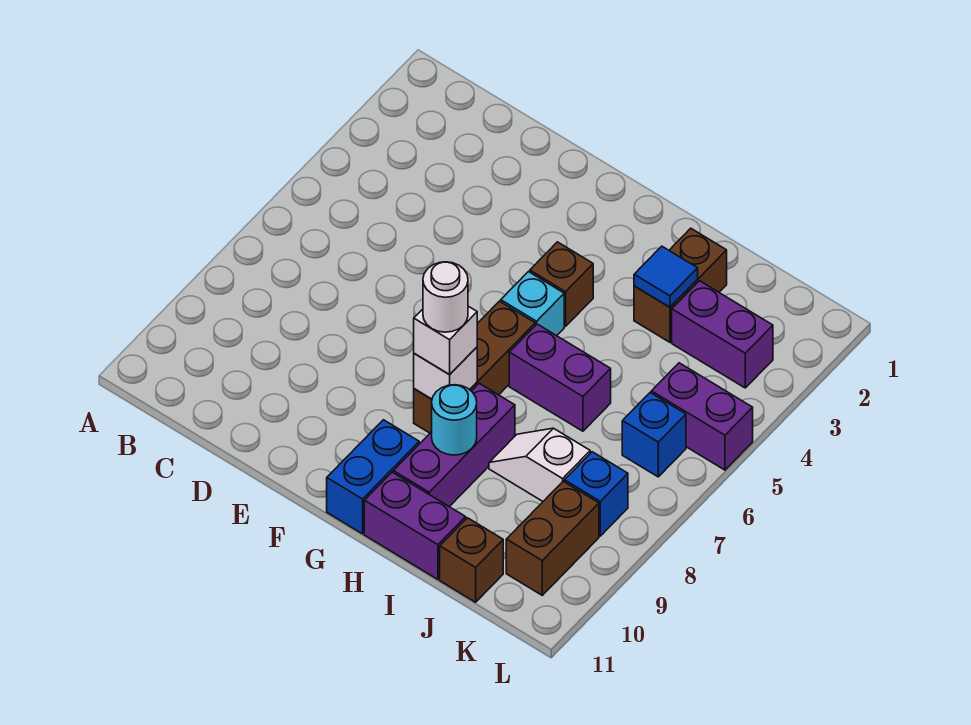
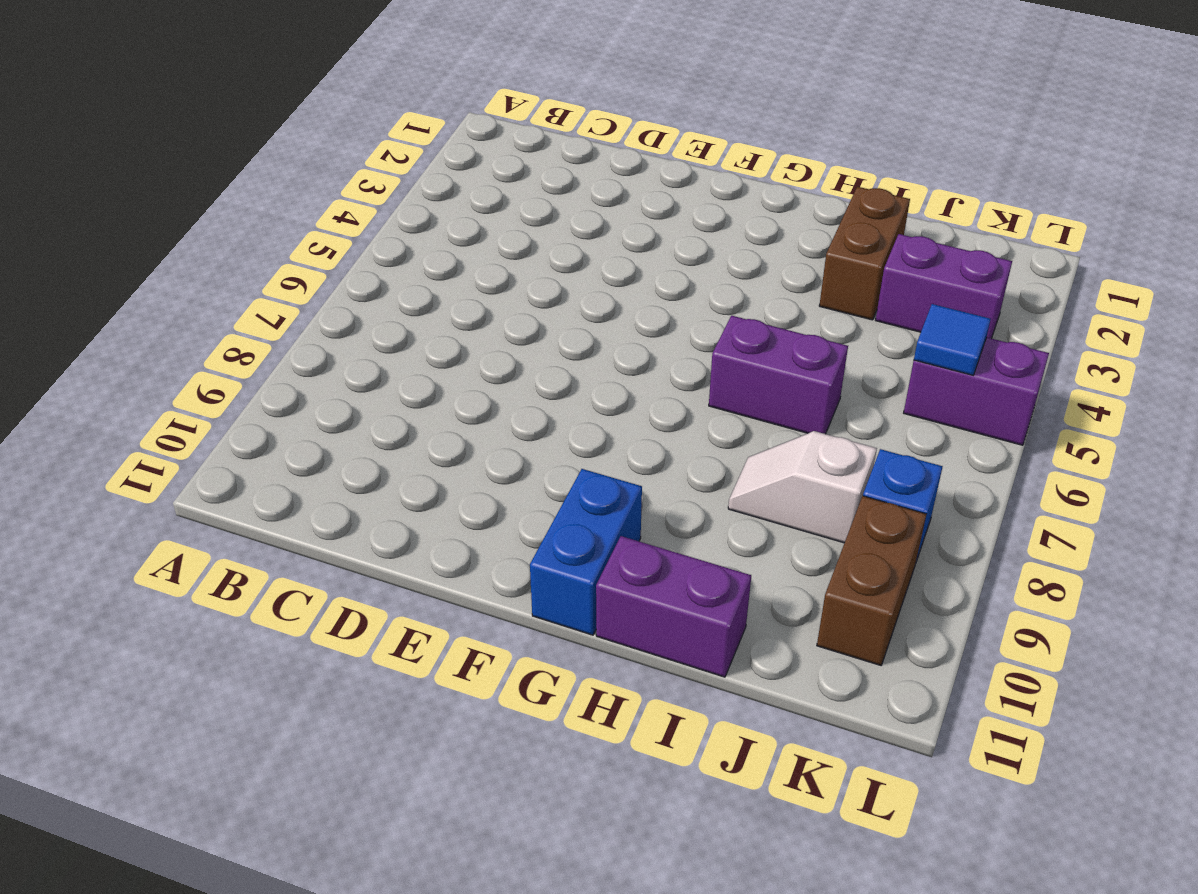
blue 1x1 tile [914,304,991,375] -> blue 1x1 tile moved to [634,246,698,307]
none -> brown 1x1 brick [530,242,593,326]
none -> cyan 1x1 brick [501,272,564,336]
none -> brown 1x3 brick [414,301,535,433]

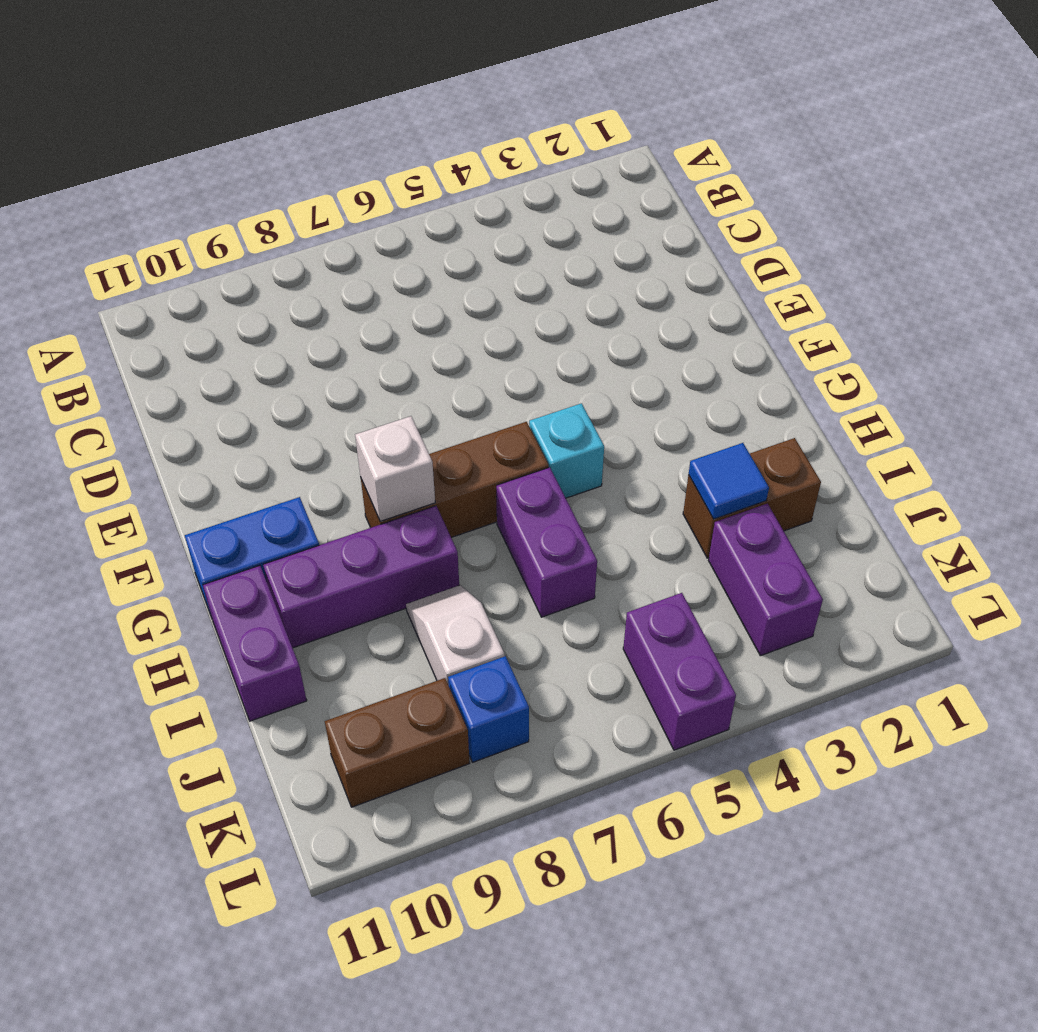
none -> brown 1x1 brick [530,242,593,326]
none -> brown 1x1 brick [440,518,503,602]
none -> blue 1x1 brick [622,393,686,477]

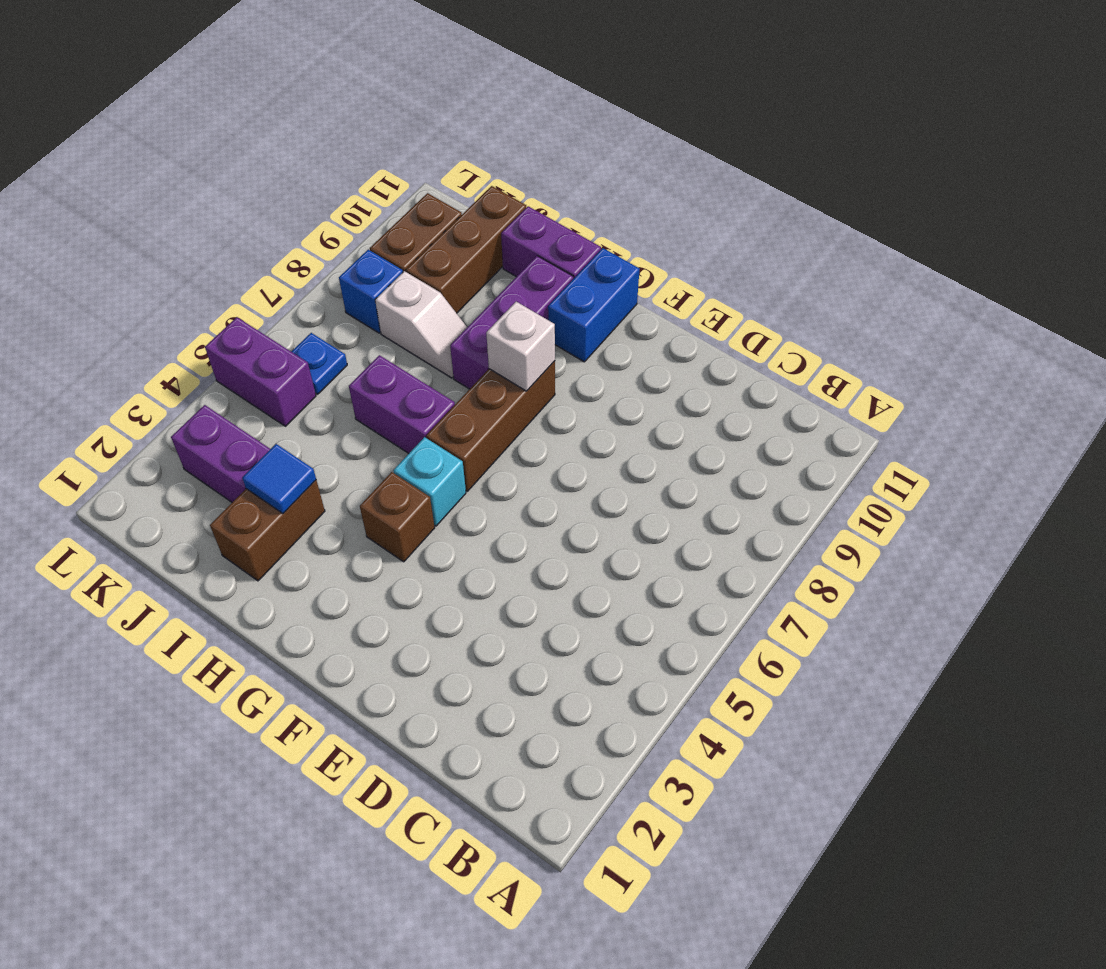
brown 1x3 brick [406,186,526,313] -> brown 1x1 brick [440,518,503,602]
blue 1x1 plate [292,333,347,394] -> blue 1x1 brick [622,393,686,477]
none -> cyan 1x1 round brick [432,385,477,455]
none -> white 1x1 brick [414,306,477,375]
none -> white 1x1 round brick [423,262,468,332]

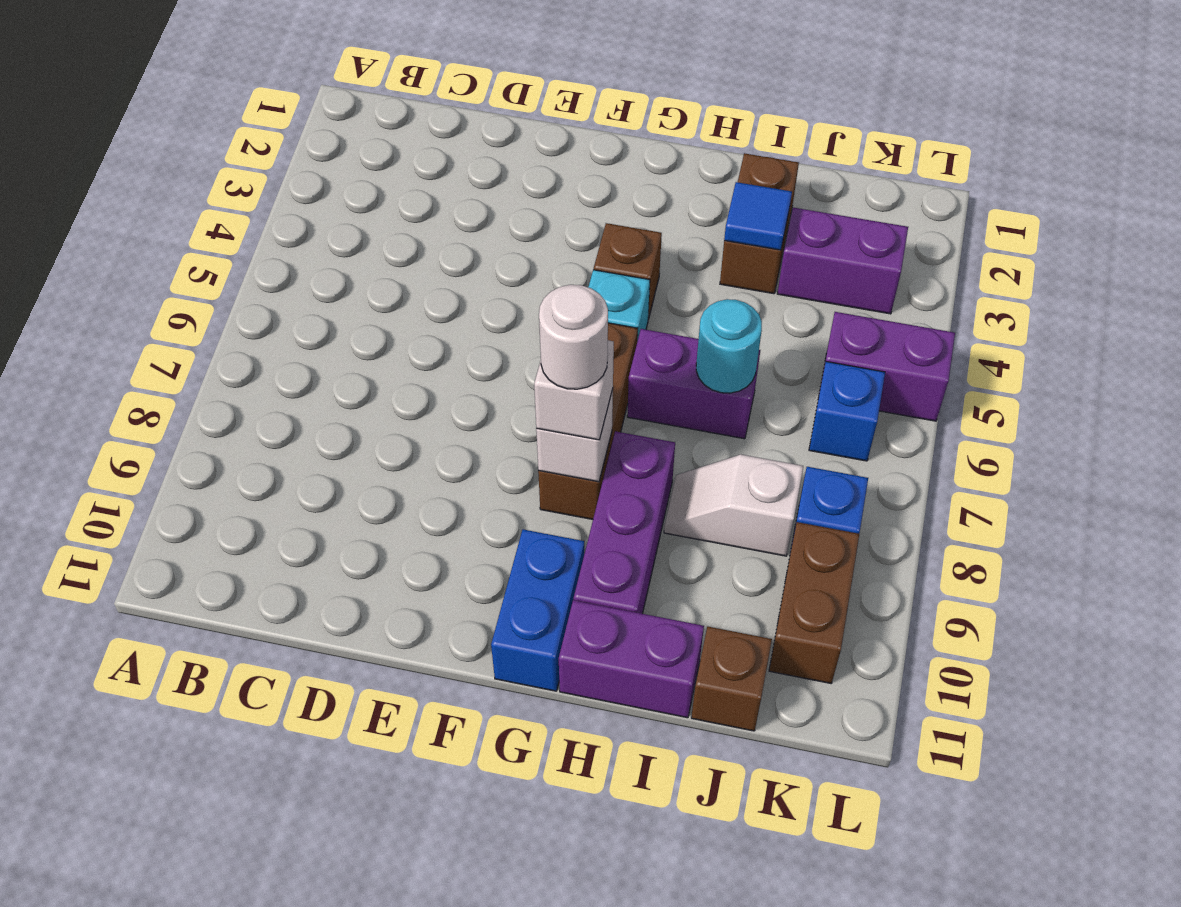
cyan 1x1 round brick [696,299,762,393] -> cyan 1x1 round brick moved to [432,385,477,455]

